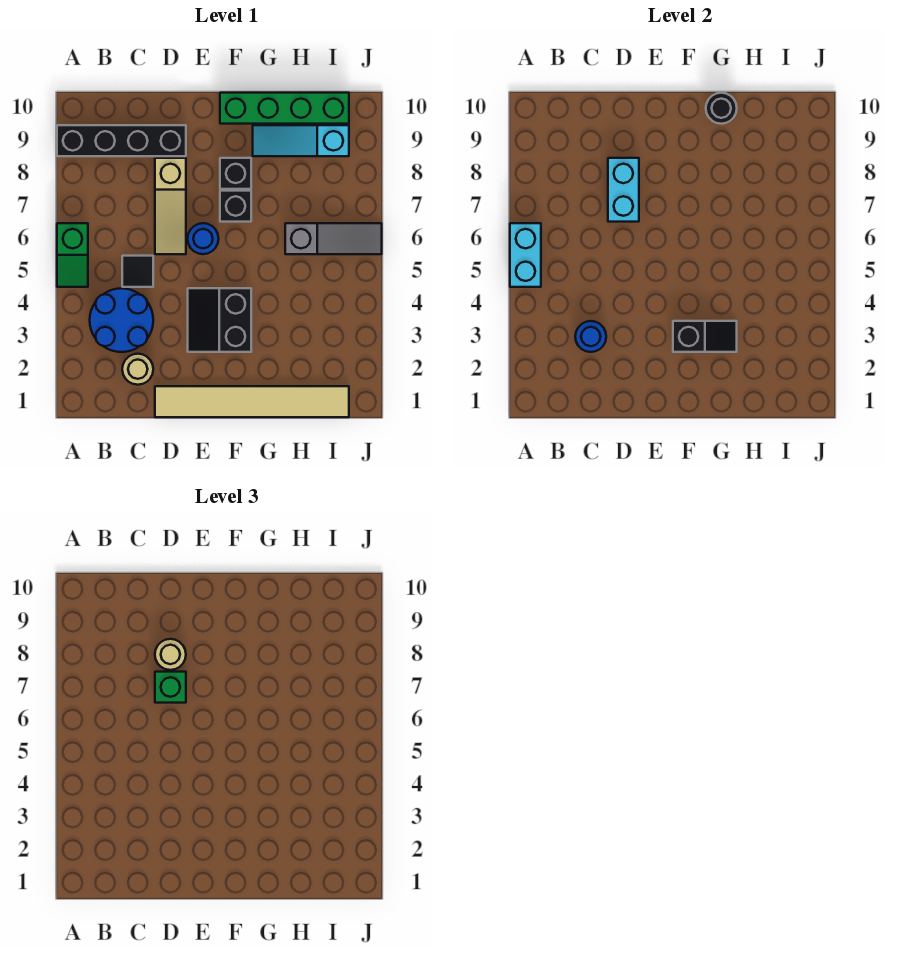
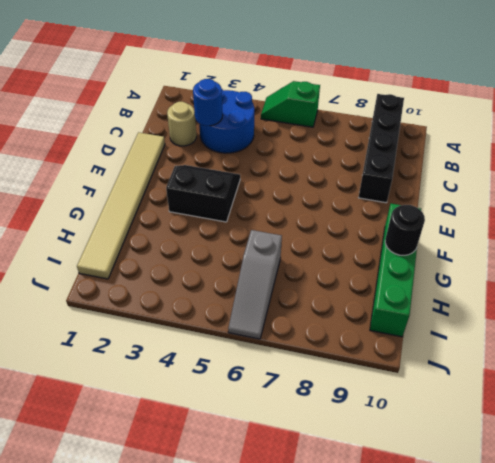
none -> black 1x1 tile [122,256,153,287]
none -> tan 1x3 slope [155,158,186,254]
none -> blue 1x1 round brick [188,223,219,254]

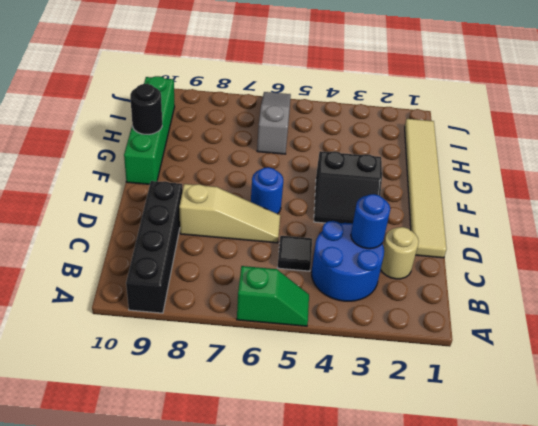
none -> black 1x1 brick [220,191,251,222]
none -> black 1x1 brick [220,158,251,189]
none -> cyan 1x3 slope [253,125,349,156]

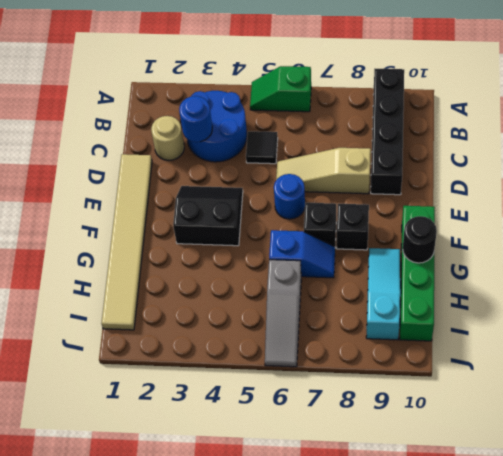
blue 1x2 slope [269,230,335,278] -> none
none -> cyan 1x2 brick [510,223,541,287]
none -> cyan 1x2 brick [608,158,639,222]
none -> black 1x2 slope [673,321,737,352]

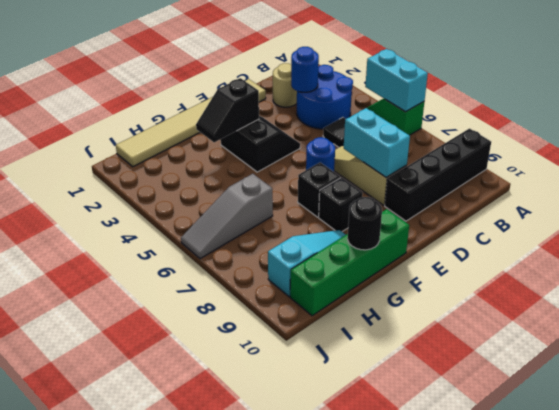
none -> green 1x1 brick [155,672,186,703]
none -> tan 1x1 round brick [155,639,186,670]

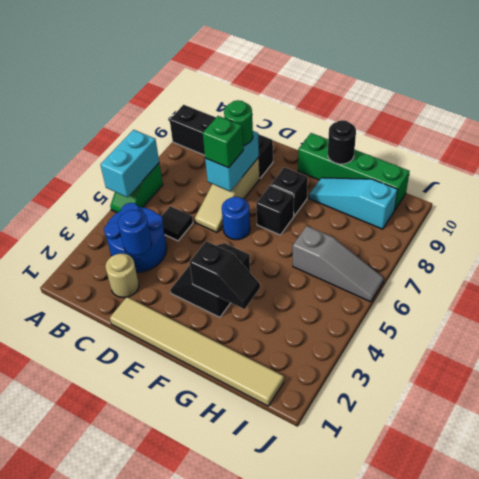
green 1x1 round brick [224,100,253,145] -> tan 1x1 round brick [155,639,186,670]

